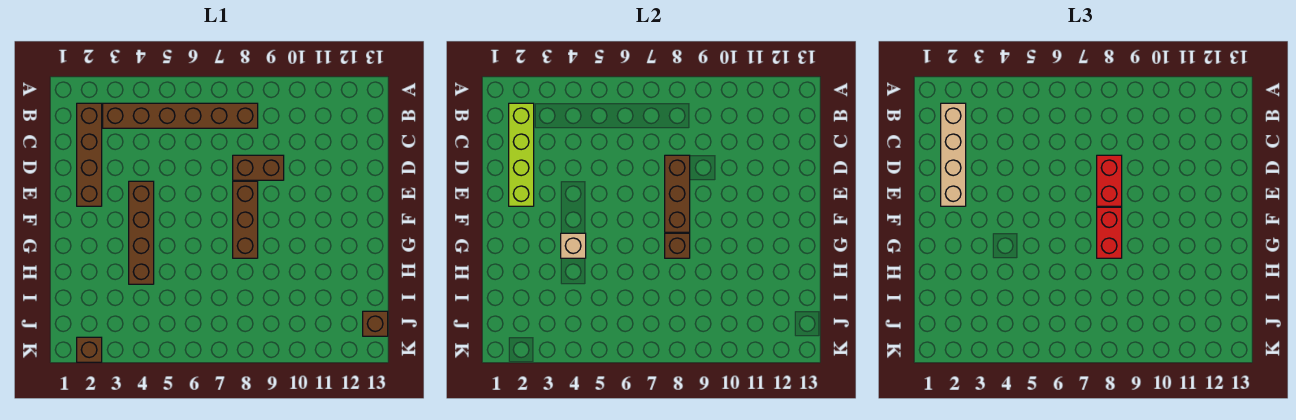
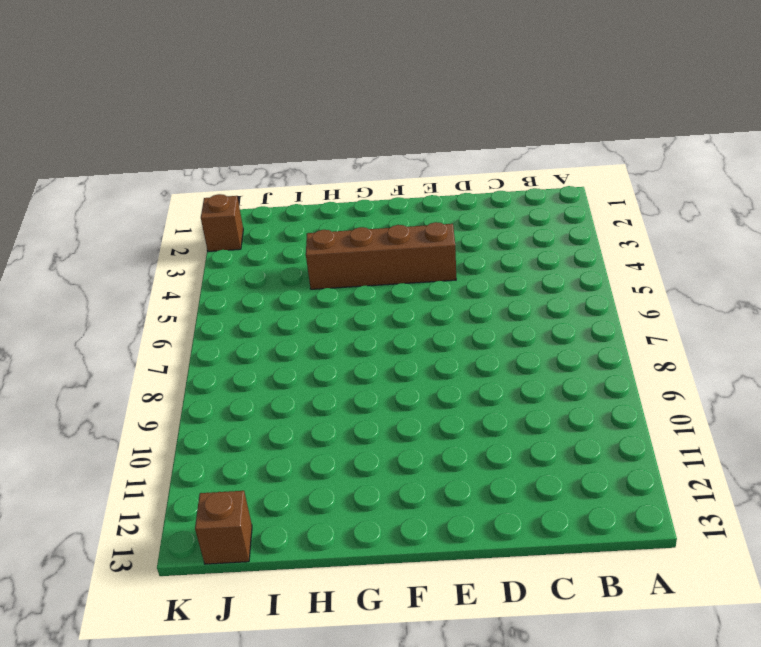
none -> brown 1x4 brick [77,103,102,206]
none -> brown 1x6 brick [103,103,258,128]
none -> brown 1x2 brick [233,155,284,180]

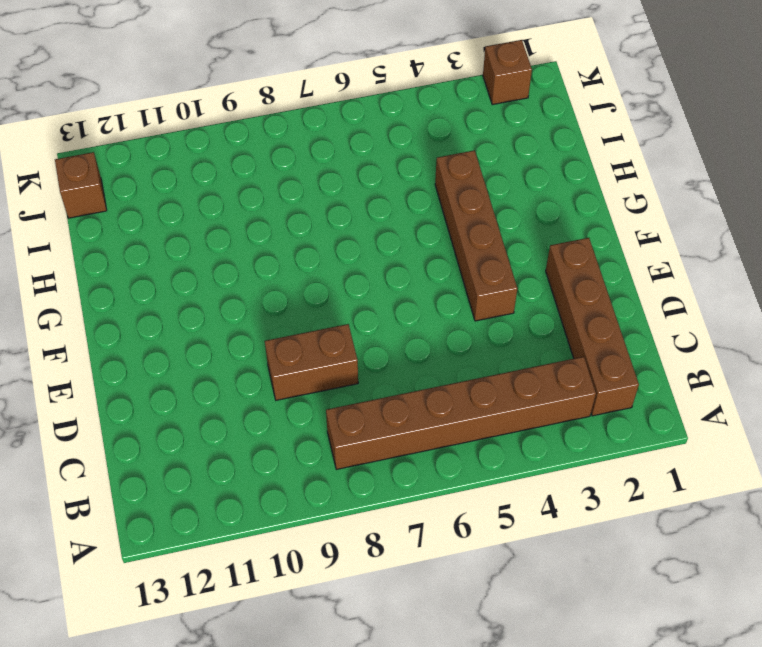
none -> brown 1x3 brick [233,181,258,258]
none -> lime 1x4 brick [509,103,534,206]
none -> brown 1x3 brick [665,155,690,232]

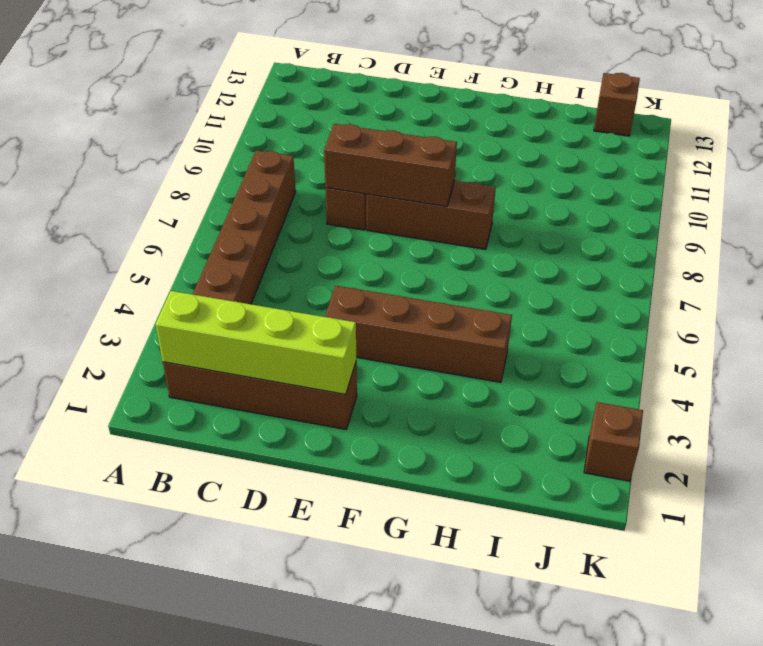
none -> tan 1x1 brick [561,233,586,258]
none -> brown 1x1 brick [665,233,690,258]
none -> tan 1x4 brick [941,103,966,206]

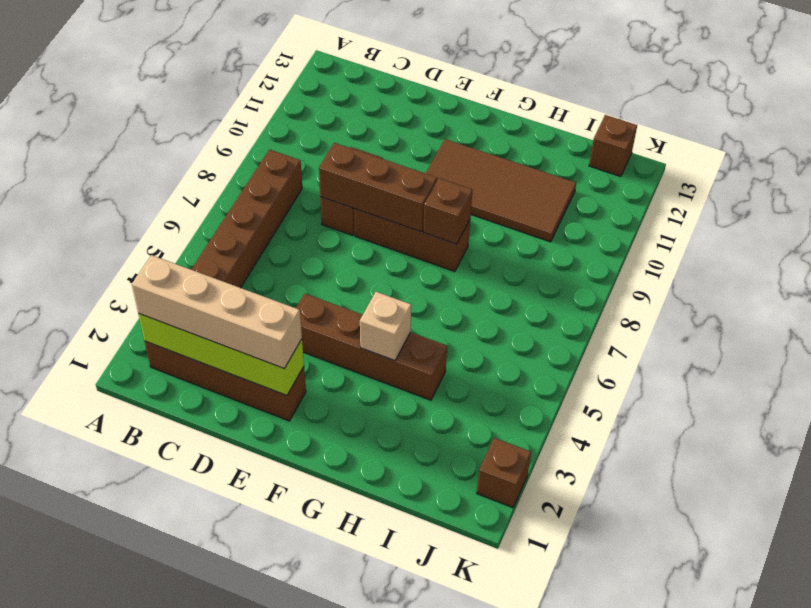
brown 2x4 tile [426,139,576,242] -> none
none -> red 1x2 brick [1097,155,1122,206]
none -> red 1x2 brick [1097,207,1122,258]

